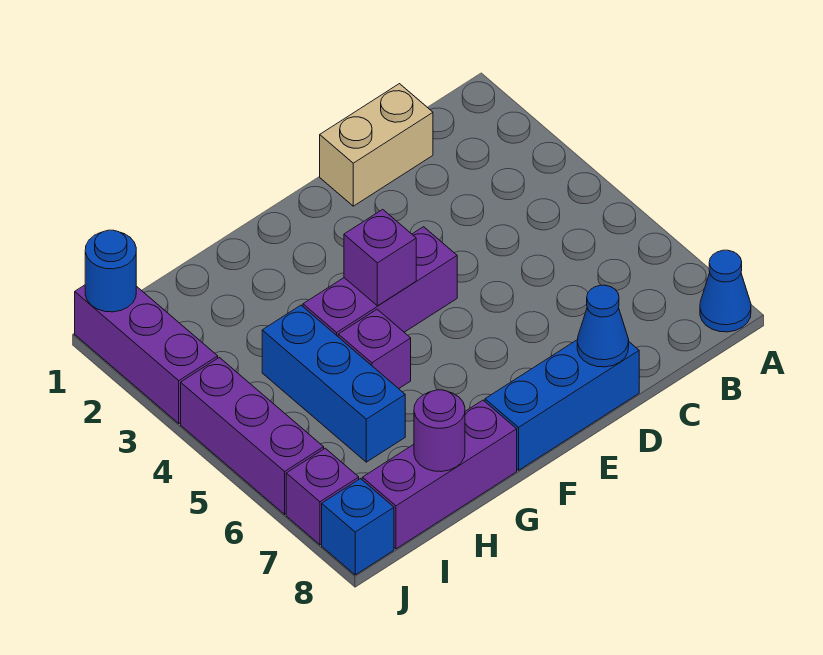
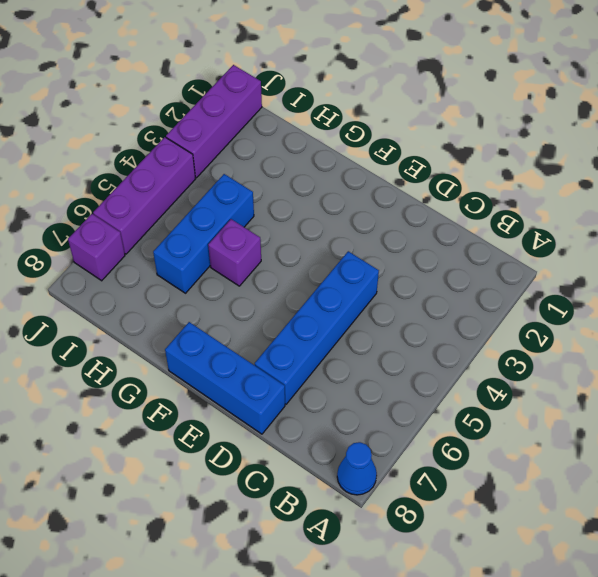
blue 1x4 brick [255,251,379,404] -> none
none -> tan 1x2 brick [320,84,433,206]
none -> purple 1x3 brick [303,227,457,336]
none -> purple 1x3 brick [362,400,517,549]

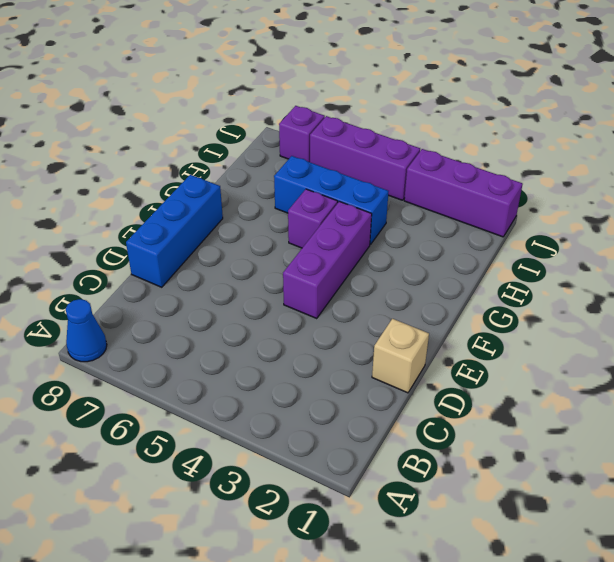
tan 1x1 brick [372,319,429,393] -> tan 1x2 brick [320,84,433,206]
none -> purple 1x3 brick [362,400,517,549]
none -> blue 1x1 brick [322,479,394,575]
none -> blue 1x1 cone [577,285,629,367]

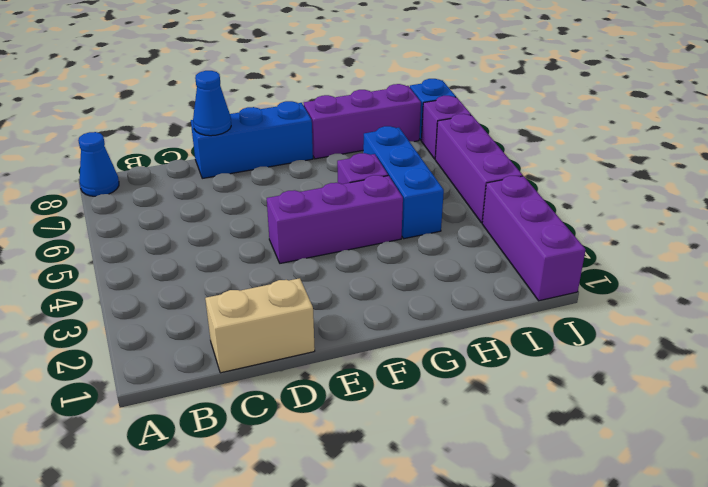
none -> purple 1x1 brick [344,209,416,306]
none -> purple 1x1 round brick [414,390,465,472]
none -> blue 1x1 round brick [85,230,136,312]

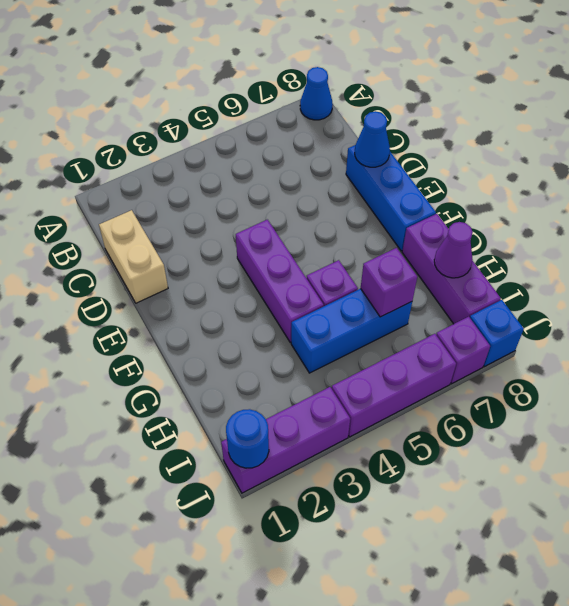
purple 1x1 brick [361,248,417,317] -> purple 1x1 brick moved to [344,209,416,306]
purple 1x1 cone [434,222,473,278] -> purple 1x1 round brick [414,390,465,472]

